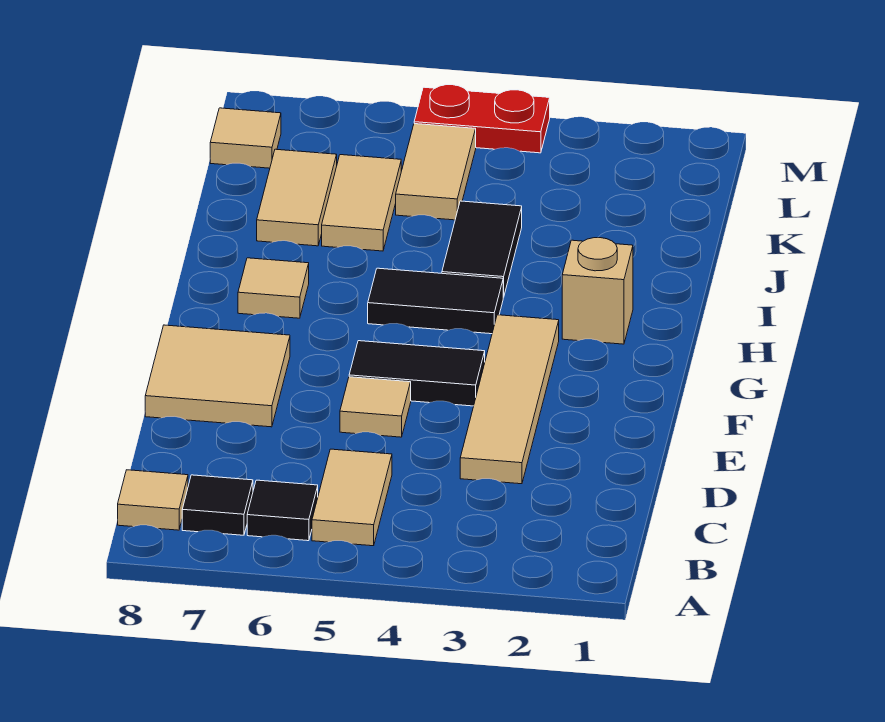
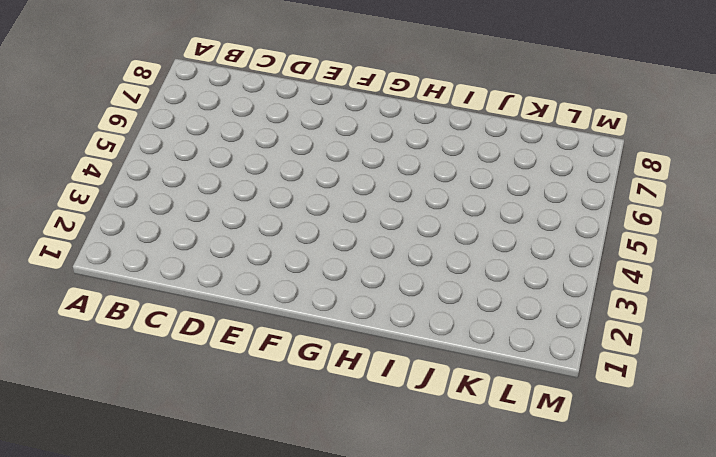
none -> tan 1x2 tile [312,449,392,546]
none -> black 1x1 tile [247,480,318,541]
none -> black 1x1 tile [182,475,253,535]

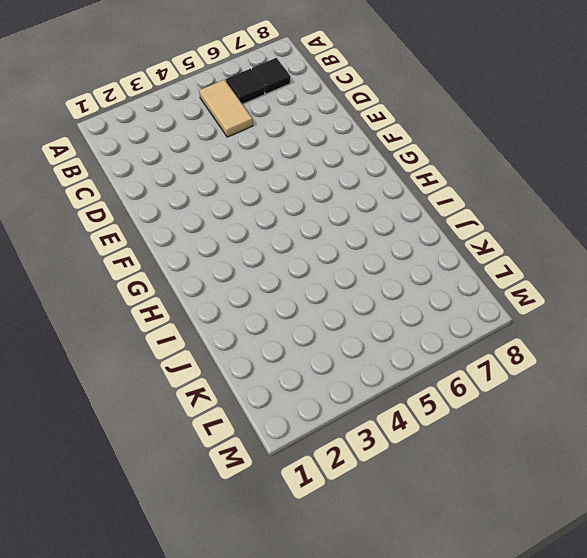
none -> tan 1x1 tile [118,470,188,530]
none -> tan 1x4 tile [460,315,559,484]
none -> tan 1x1 tile [340,377,411,437]

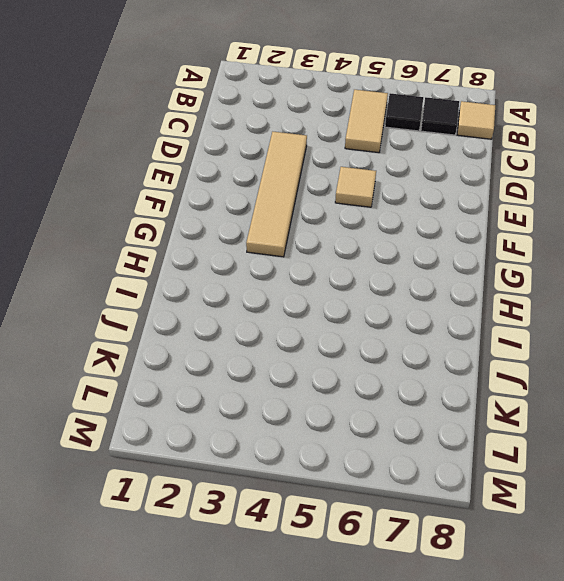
none -> tan 2x2 tile [145,325,290,427]
none -> black 1x2 tile [349,341,485,406]
none -> tan 1x1 brick [562,238,633,344]

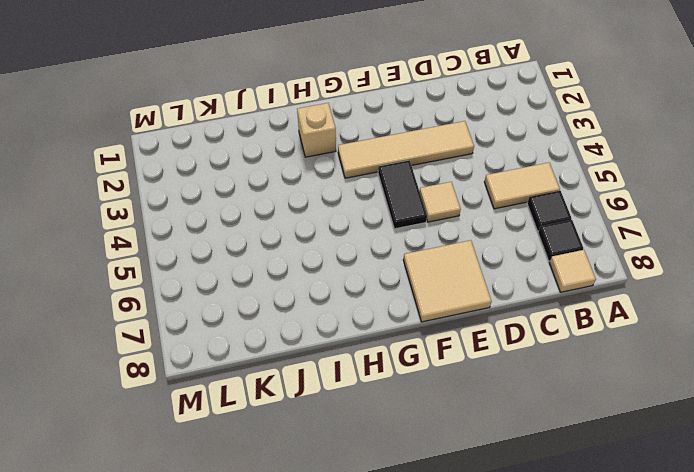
none -> black 1x2 tile [368,268,503,334]
none -> tan 1x1 tile [238,258,309,318]
none -> black 1x2 tile [442,201,522,297]

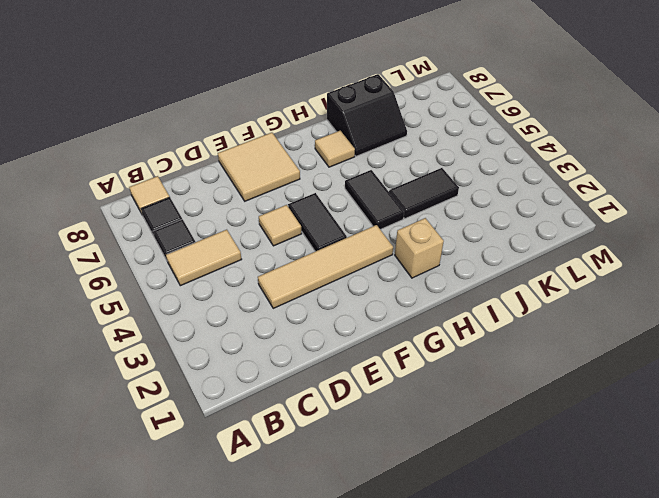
black 2x2 slope [327,74,407,156] -> tan 1x2 tile [257,149,337,246]
none -> tan 1x2 tile [322,155,401,251]
none -> tan 1x2 tile [396,124,476,220]
none -> tan 1x1 tile [210,108,281,168]

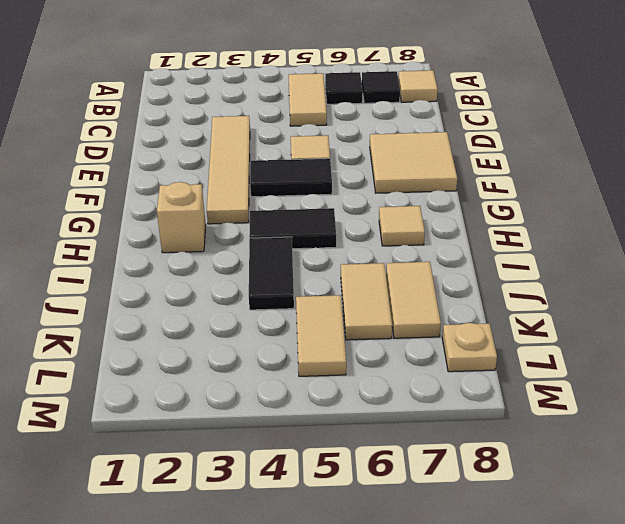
tan 1x1 plate [442,323,497,372] -> tan 1x1 tile [210,108,281,168]
none -> red 1x2 plate [414,85,550,153]

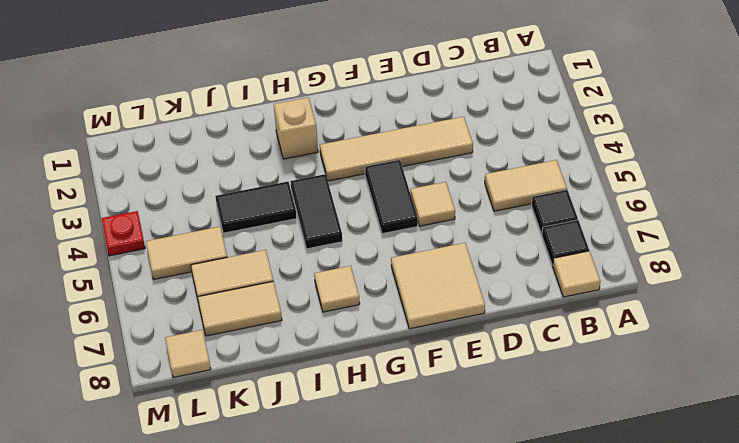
red 1x1 plate [102,211,145,256] -> red 1x2 plate [414,85,550,153]

